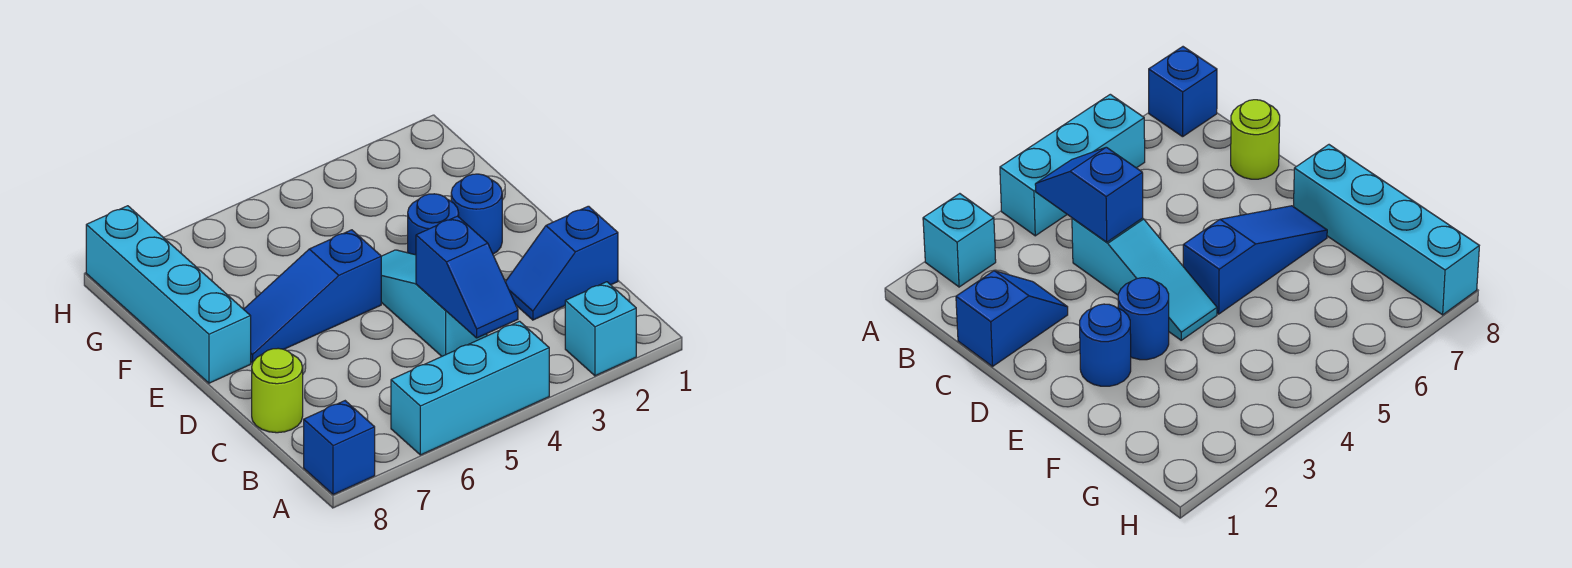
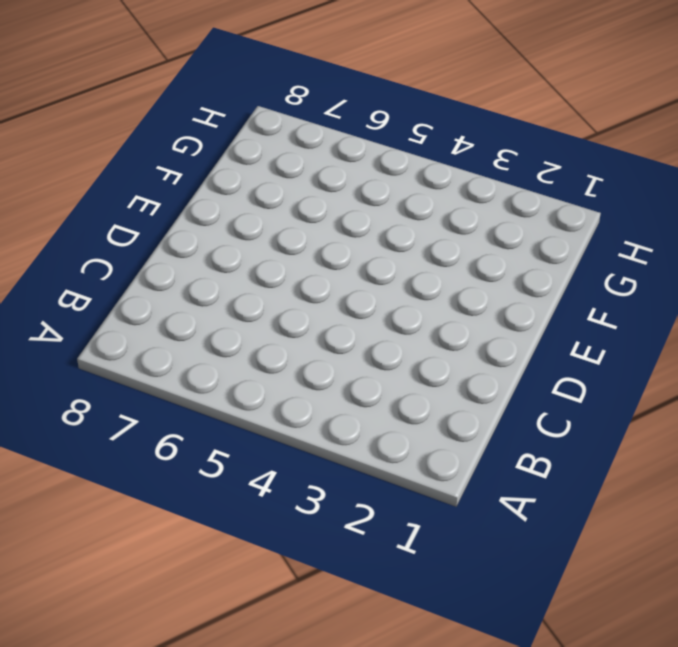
none -> cyan 1x1 brick [565,282,636,376]
none -> cyan 1x3 brick [391,321,549,455]

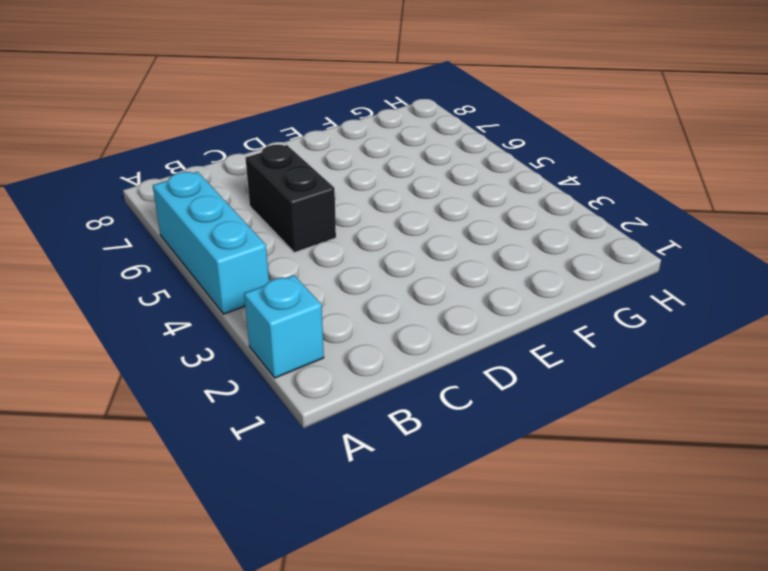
black 1x2 brick [246,145,336,252] -> none
none -> blue 1x1 brick [304,401,375,495]
none -> blue 1x2 slope [506,206,618,320]

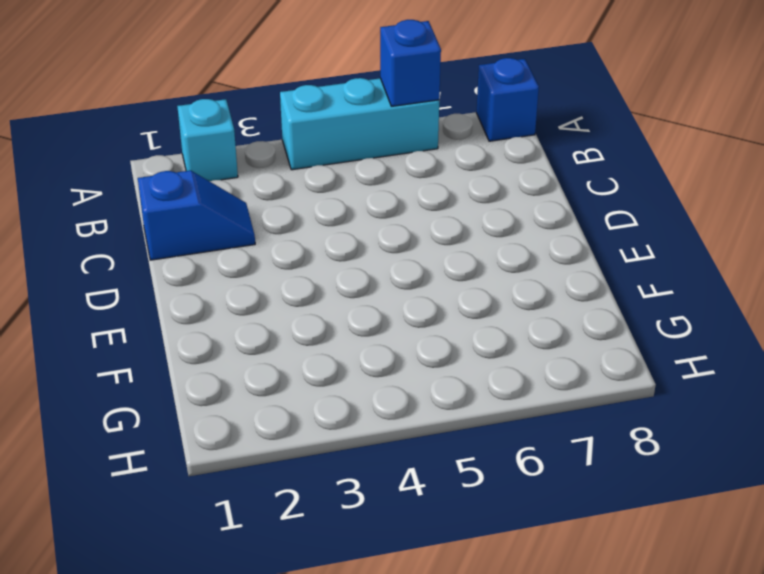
blue 1x1 brick [380,20,441,106] -> none
none -> cyan 1x3 slope [381,250,487,356]
none -> lime 1x1 round brick [252,348,303,433]

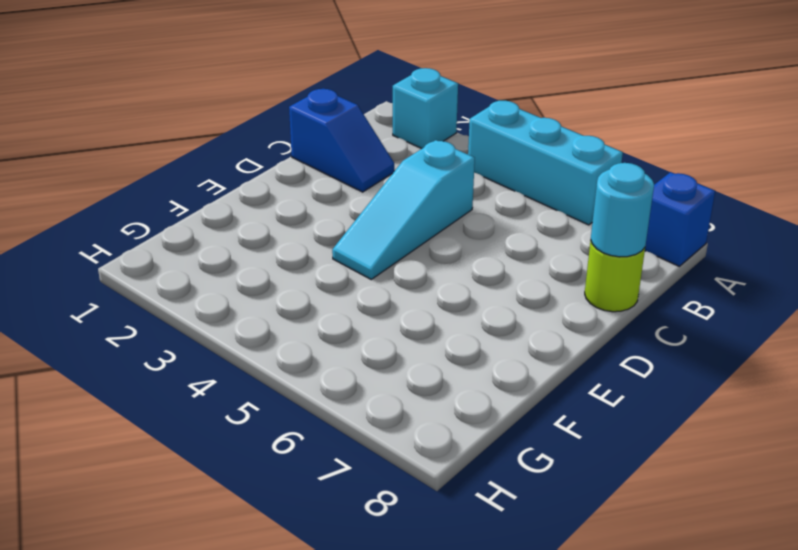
cyan 1x1 round brick [591,163,654,257] -> none
none -> blue 1x1 round brick [451,174,502,254]
none -> blue 1x1 round brick [408,194,459,255]

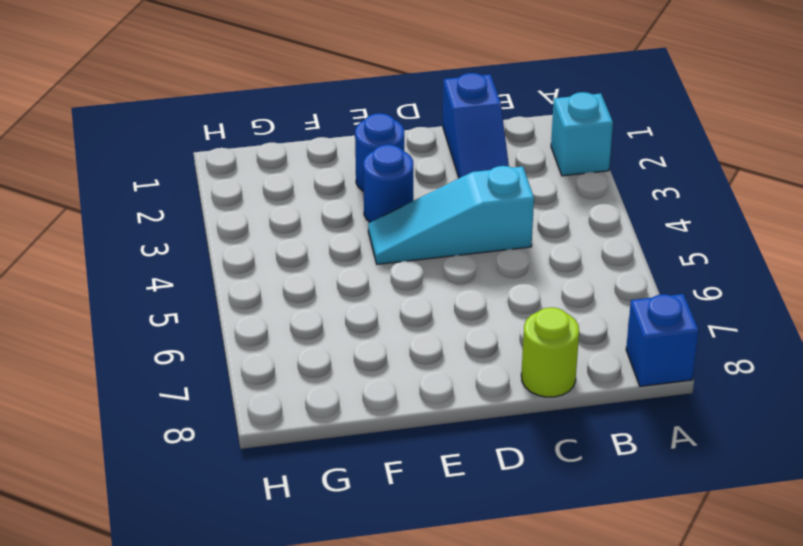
none -> cyan 1x3 brick [391,321,549,455]
none -> blue 1x3 slope [244,230,381,363]

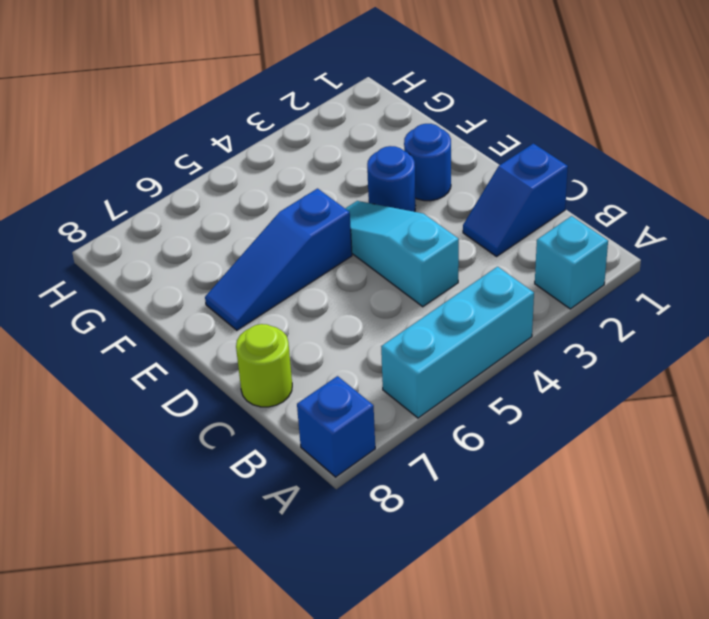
none -> cyan 1x4 brick [86,206,251,383]
none -> blue 1x2 slope [416,216,518,338]

